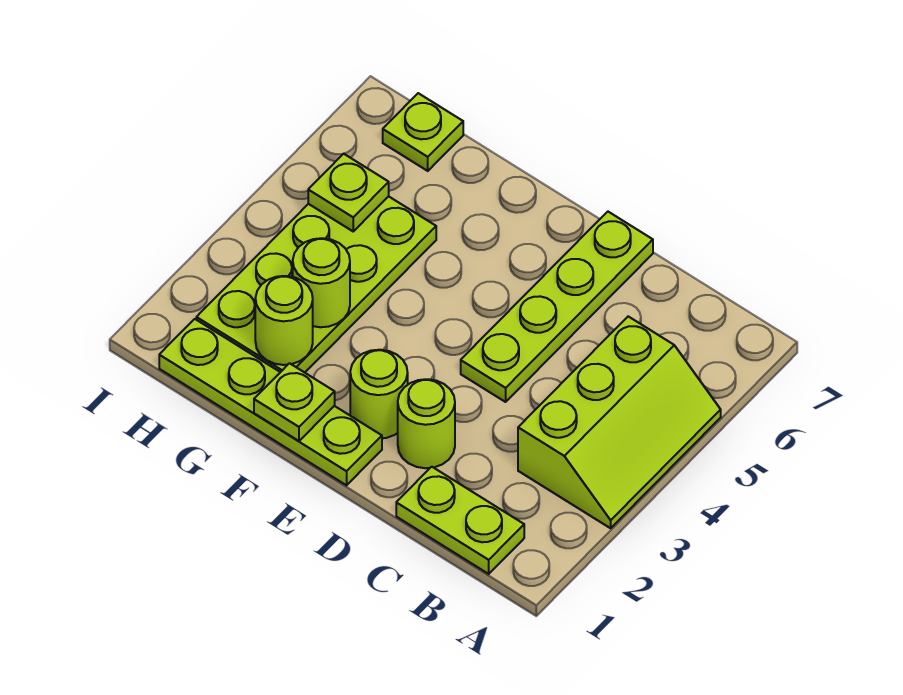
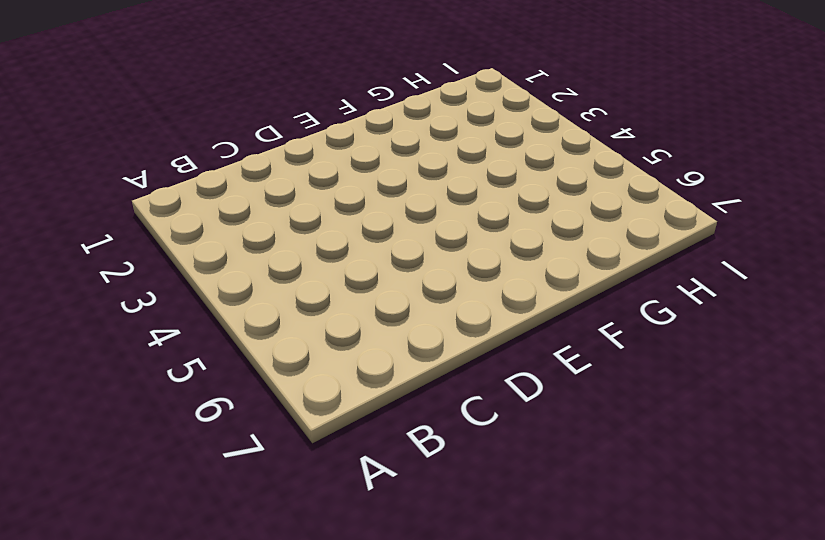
none -> lime 2x3 slope [518,316,721,528]
none -> lime 1x2 plate [396,467,524,574]
none -> lime 1x1 round brick [398,379,455,468]

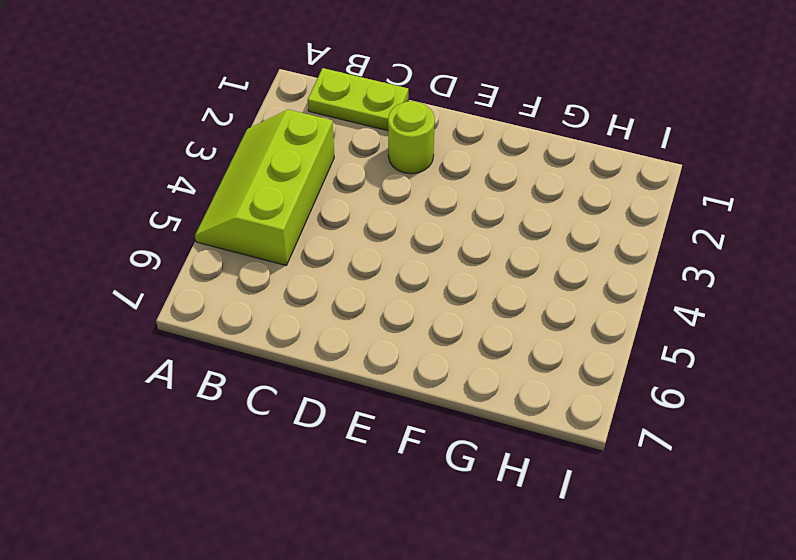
none -> lime 1x4 plate [461,212,653,402]
none -> lime 1x4 plate [159,319,382,485]
none -> lime 1x1 round brick [350,350,408,438]

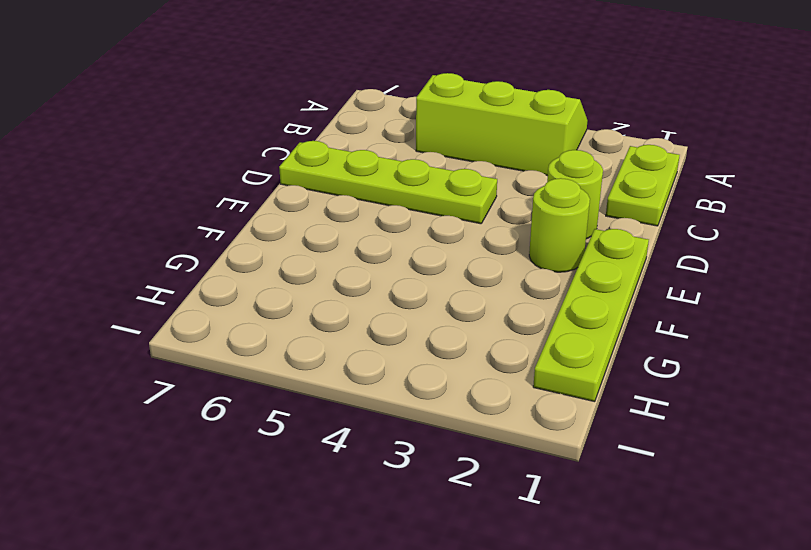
none -> lime 2x4 plate [196,196,436,373]
none -> lime 1x1 plate [383,93,463,171]
none -> lime 1x1 plate [254,363,335,441]

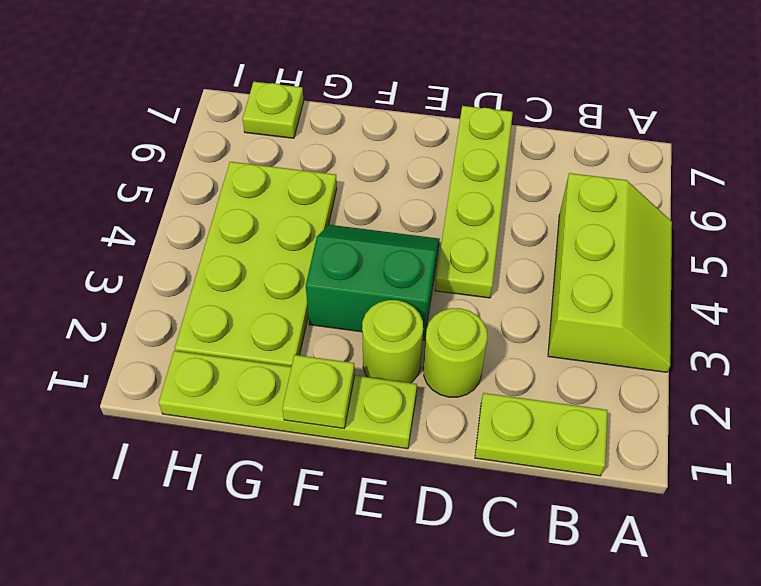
green 2x2 slope [306,225,440,340] -> none
none -> lime 1x1 round brick [255,276,313,365]
none -> lime 1x1 round brick [293,238,350,327]
none -> lime 1x1 plate [308,154,389,231]

